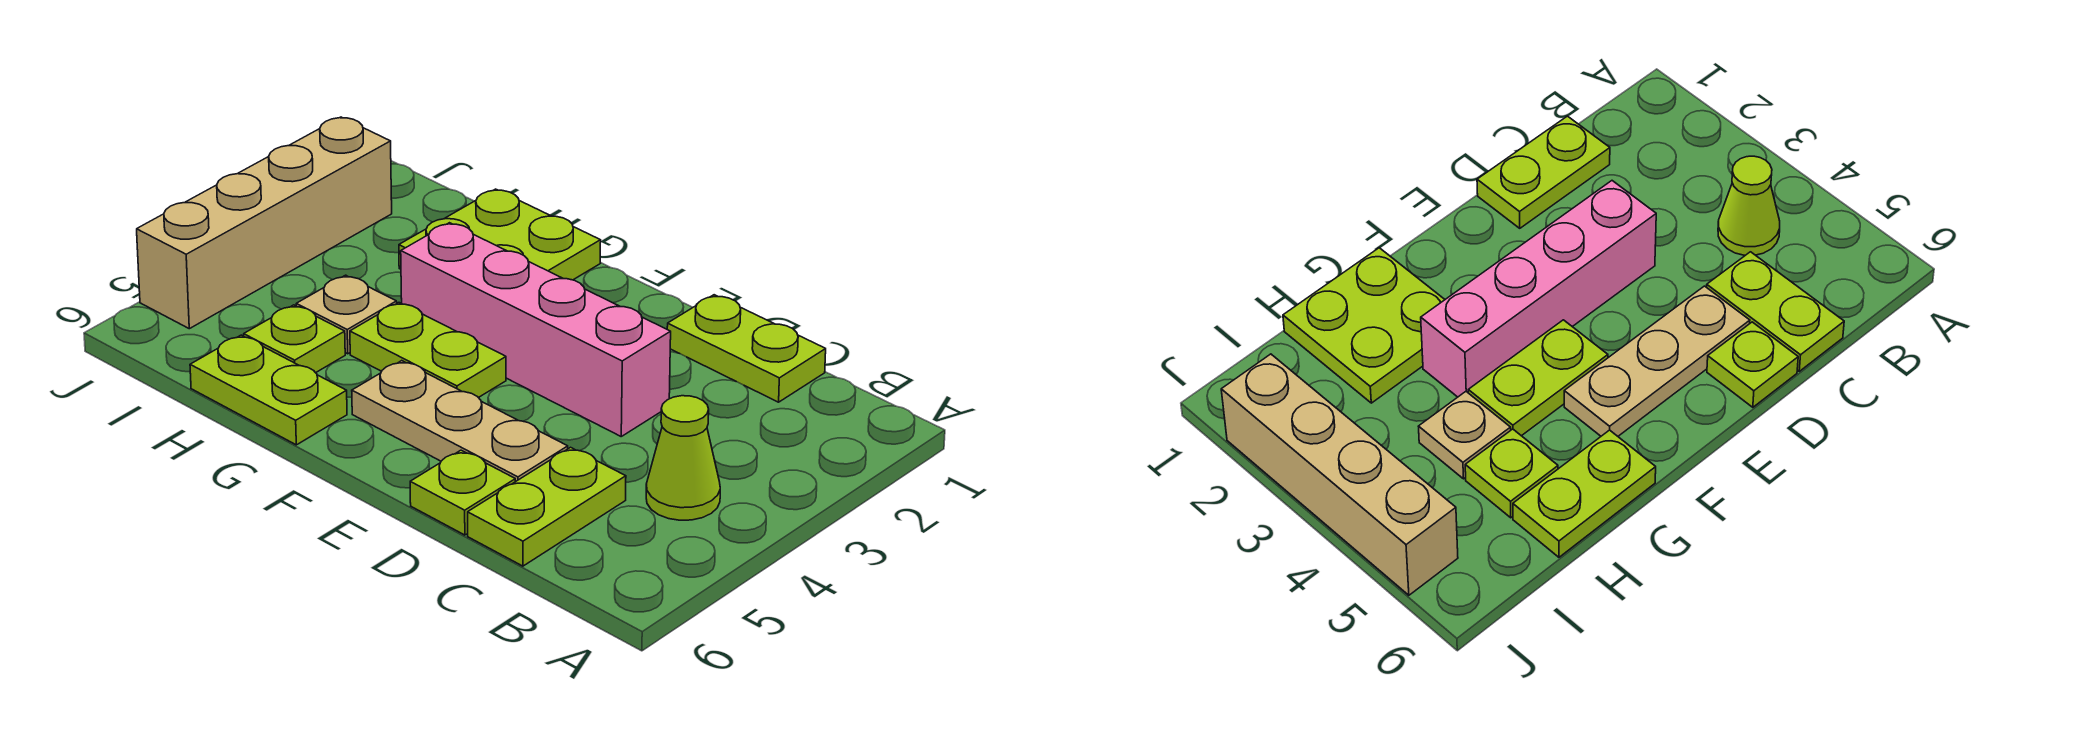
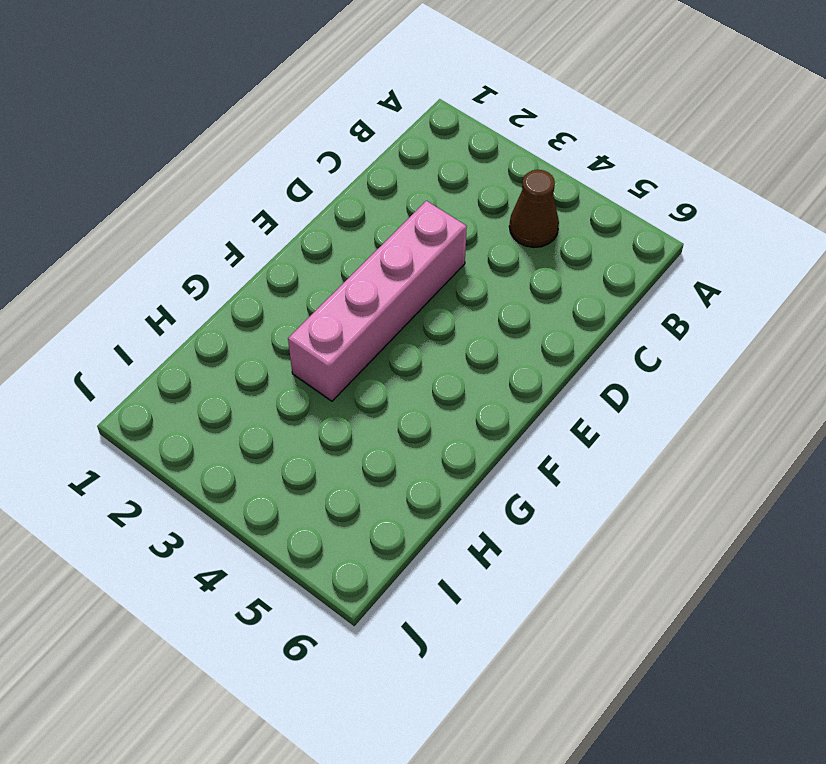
brown 1x1 cone [509,170,559,247] -> lime 1x1 cone [646,396,720,520]
none -> lime 1x2 plate [667,295,826,402]
none -> lime 1x2 plate [468,447,626,566]
none -> tan 1x3 plate [352,361,568,482]

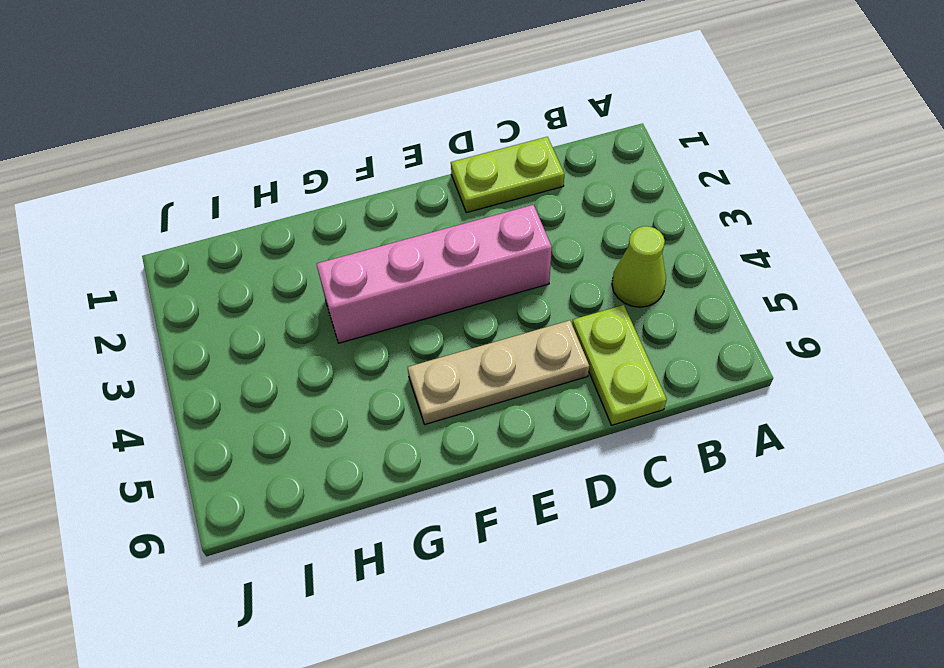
none -> lime 1x1 plate [410,450,515,535]
none -> lime 1x2 plate [350,303,506,398]
none -> lime 2x2 plate [399,189,601,280]

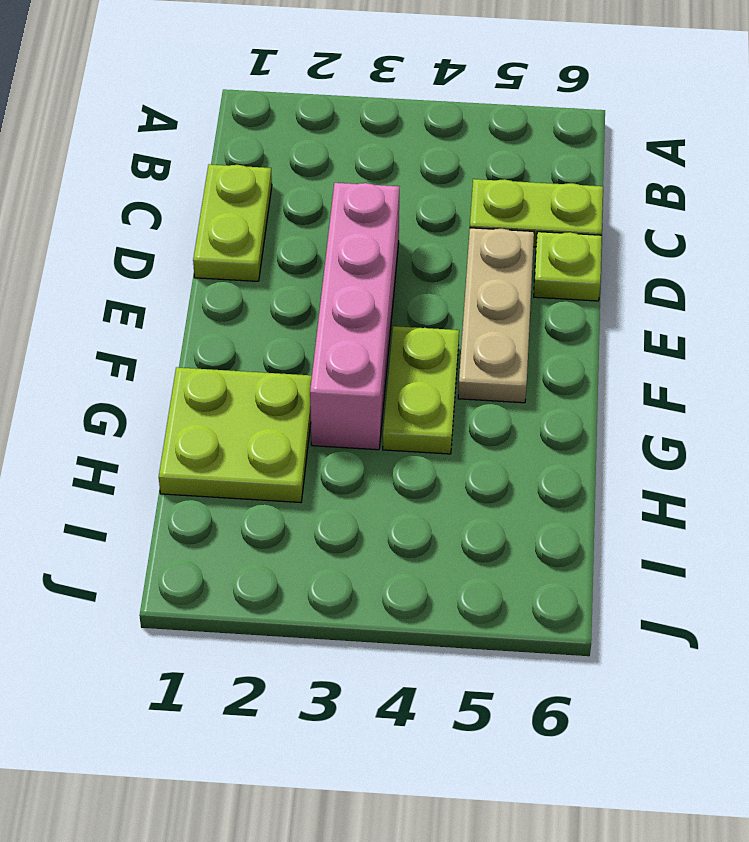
none -> lime 1x1 cone [646,396,720,520]
none -> lime 1x2 plate [190,335,347,445]
none -> tan 1x1 plate [296,275,397,354]

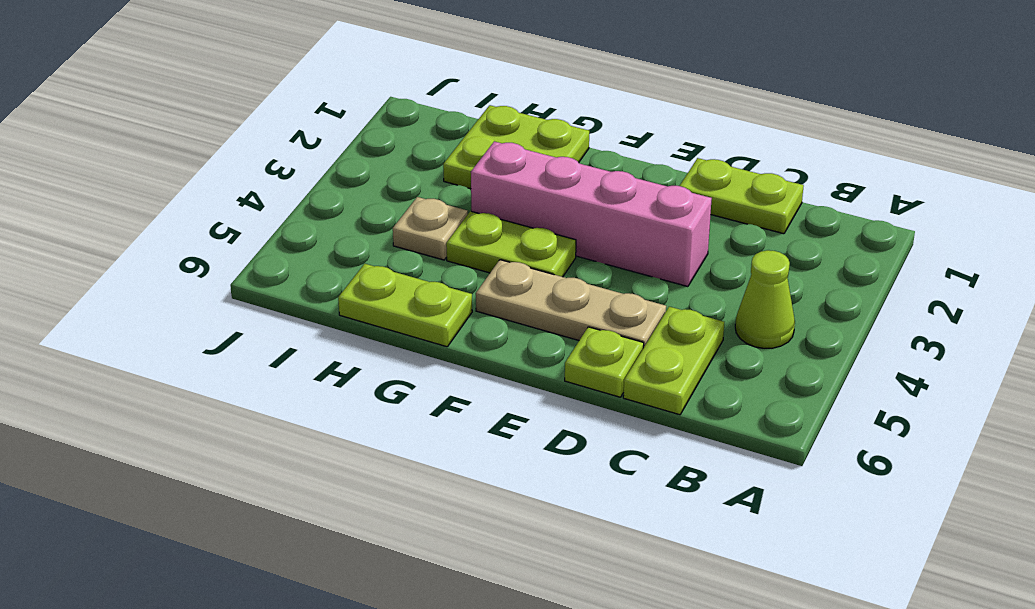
none -> lime 1x1 plate [244,305,345,373]
none -> tan 1x4 brick [137,117,392,329]

